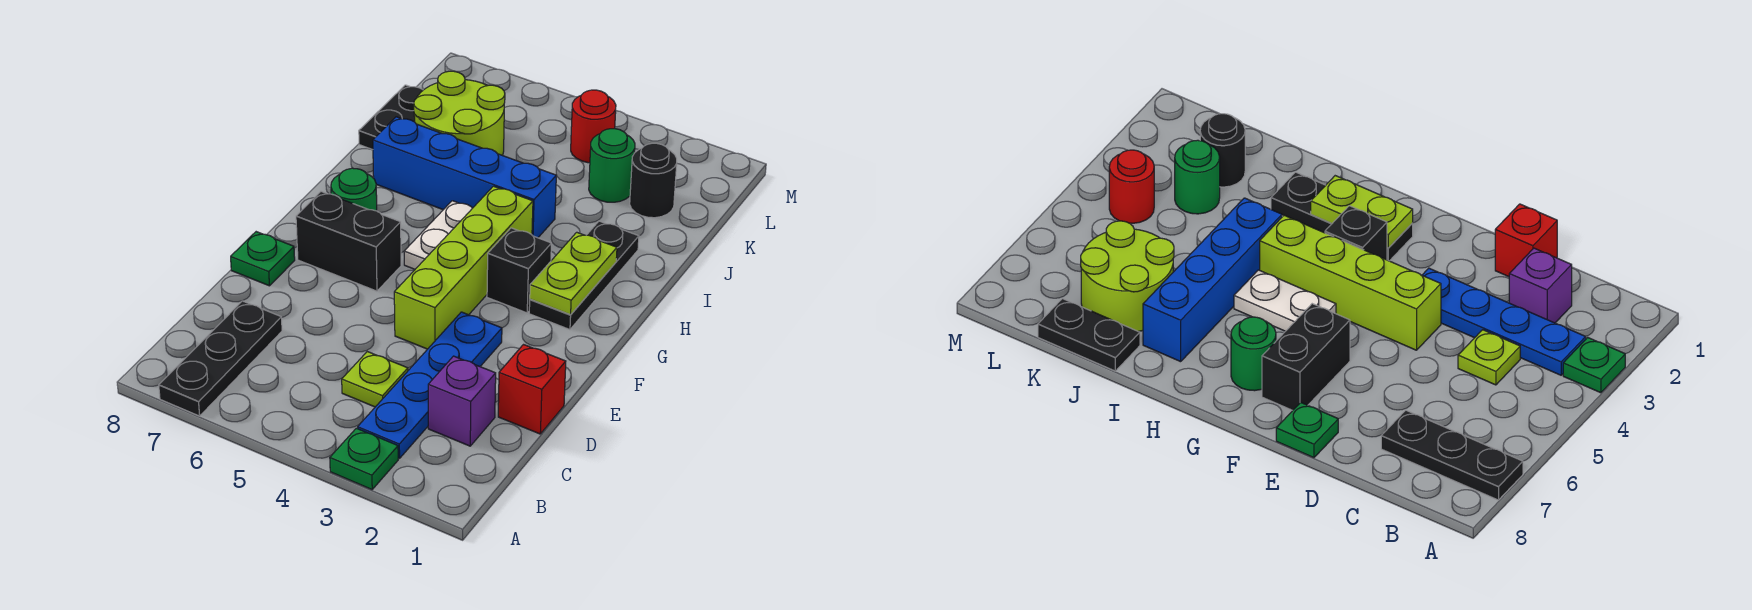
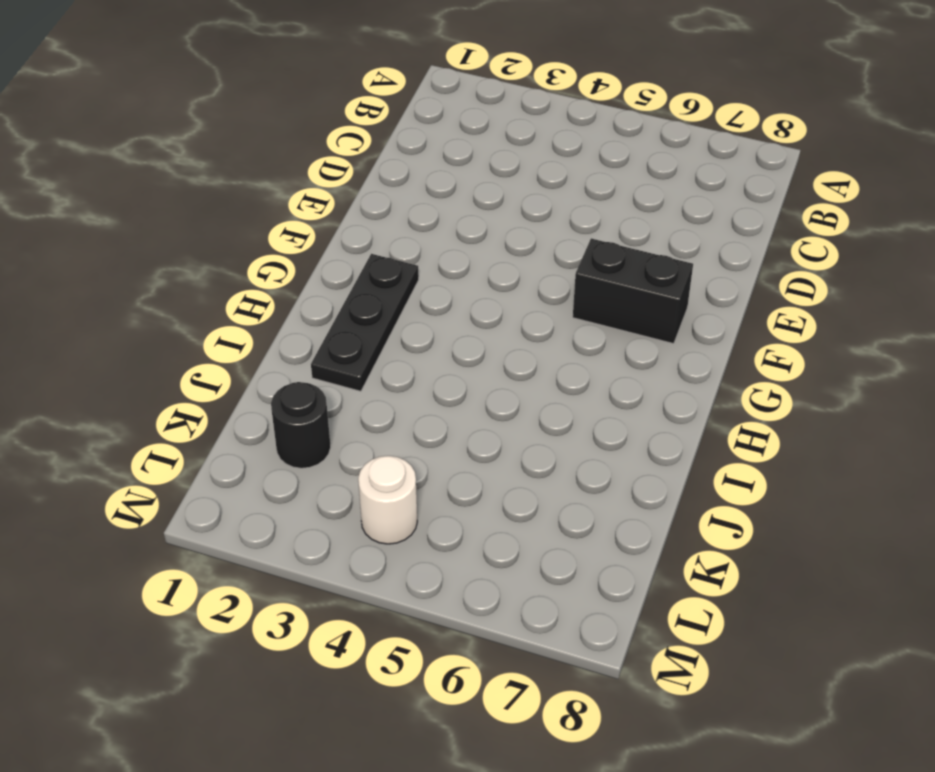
white 1x1 round brick [358,456,417,544] -> red 1x1 round brick [571,90,616,163]
none -> green 1x1 plate [330,428,398,490]
none -> black 1x3 plate [159,301,282,416]
none -> blue 1x4 plate [358,312,502,458]

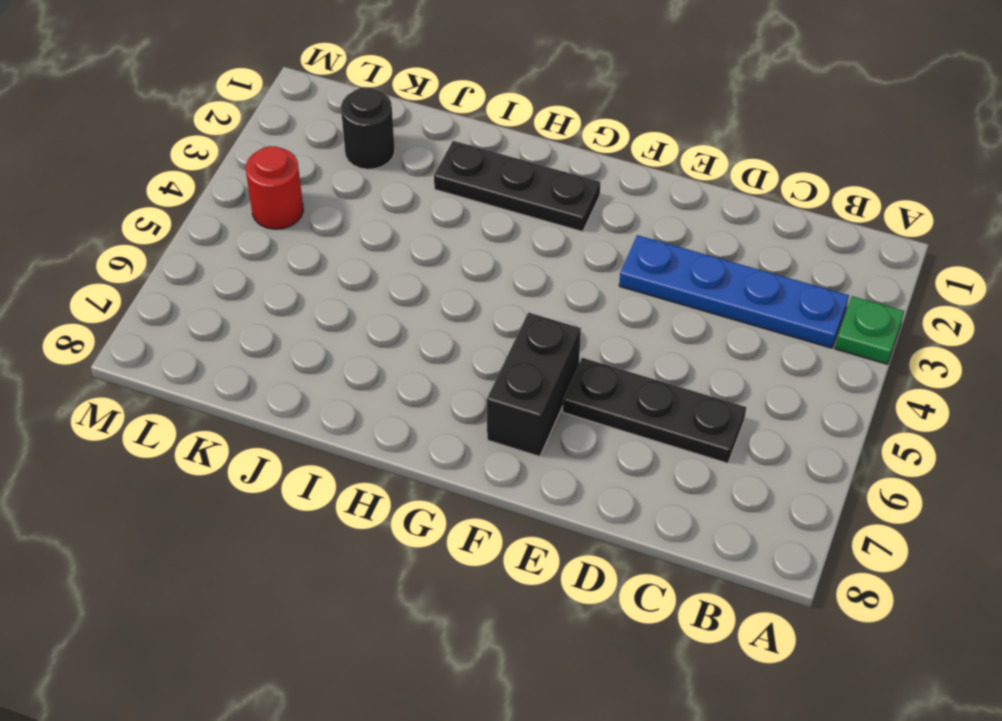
black 1x3 plate [563,358,746,463] -> black 1x3 plate moved to [159,301,282,416]
none -> purple 1x1 brick [428,356,496,446]
none -> lime 1x1 plate [342,352,408,407]
none -> red 1x1 brick [498,345,566,434]

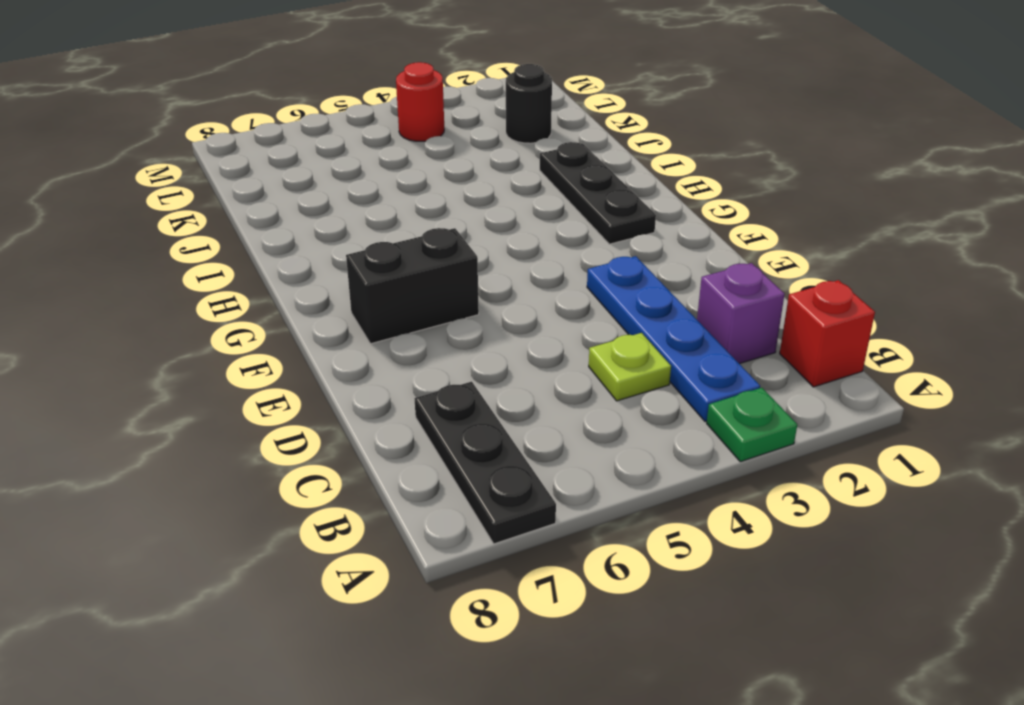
red 1x1 brick [780,280,875,387] -> red 1x1 brick moved to [498,345,566,434]
none -> lime 1x4 brick [394,186,533,349]
none -> green 1x1 plate [231,232,295,286]
none -> black 1x1 brick [487,228,551,313]

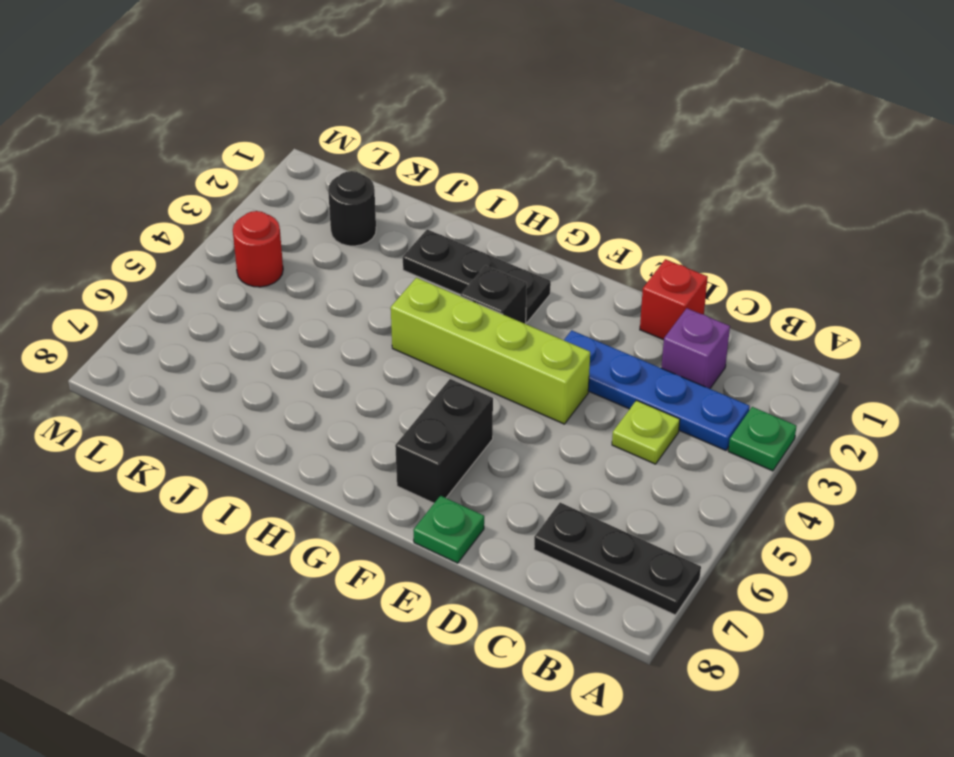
none -> white 1x2 plate [404,201,472,269]
none -> green 1x1 round brick [331,168,377,211]
none -> blue 1x4 brick [373,117,556,238]

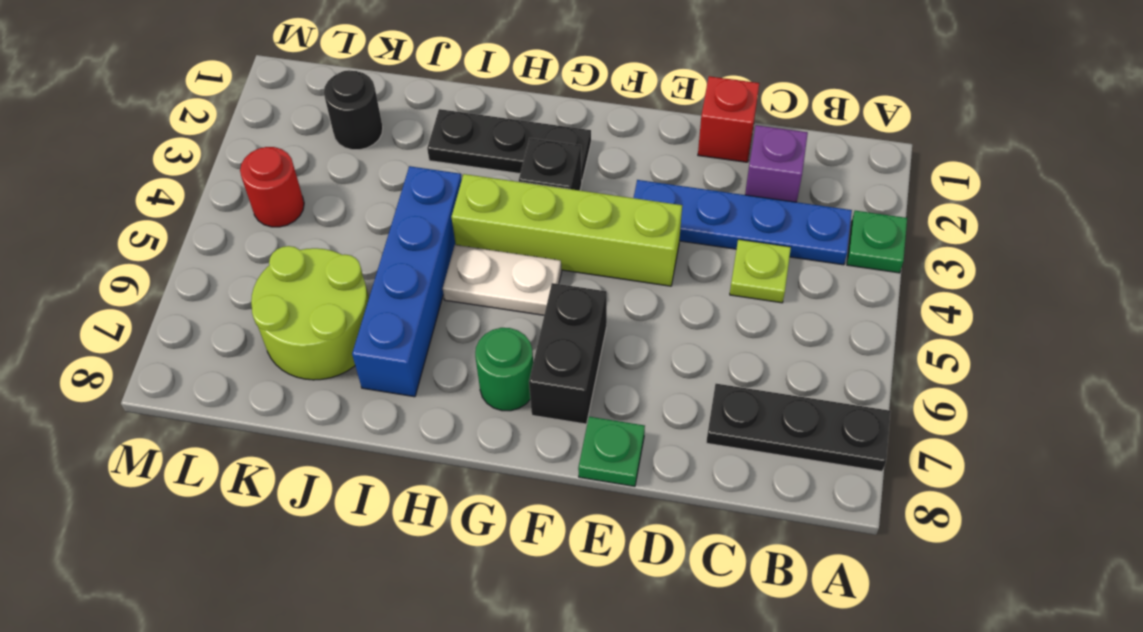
none -> black 1x2 plate [359,85,423,150]
none -> green 1x1 round brick [589,129,635,202]
none -> lime 1x2 plate [530,232,617,315]

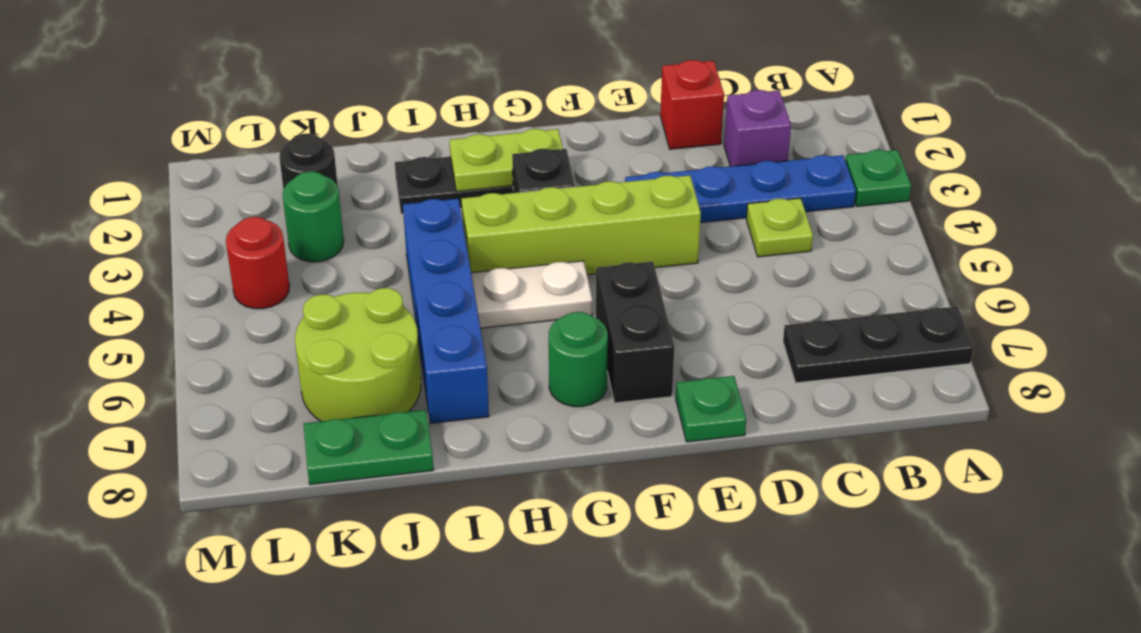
green 1x2 plate [304,410,434,485] -> black 1x2 plate [359,85,423,150]

